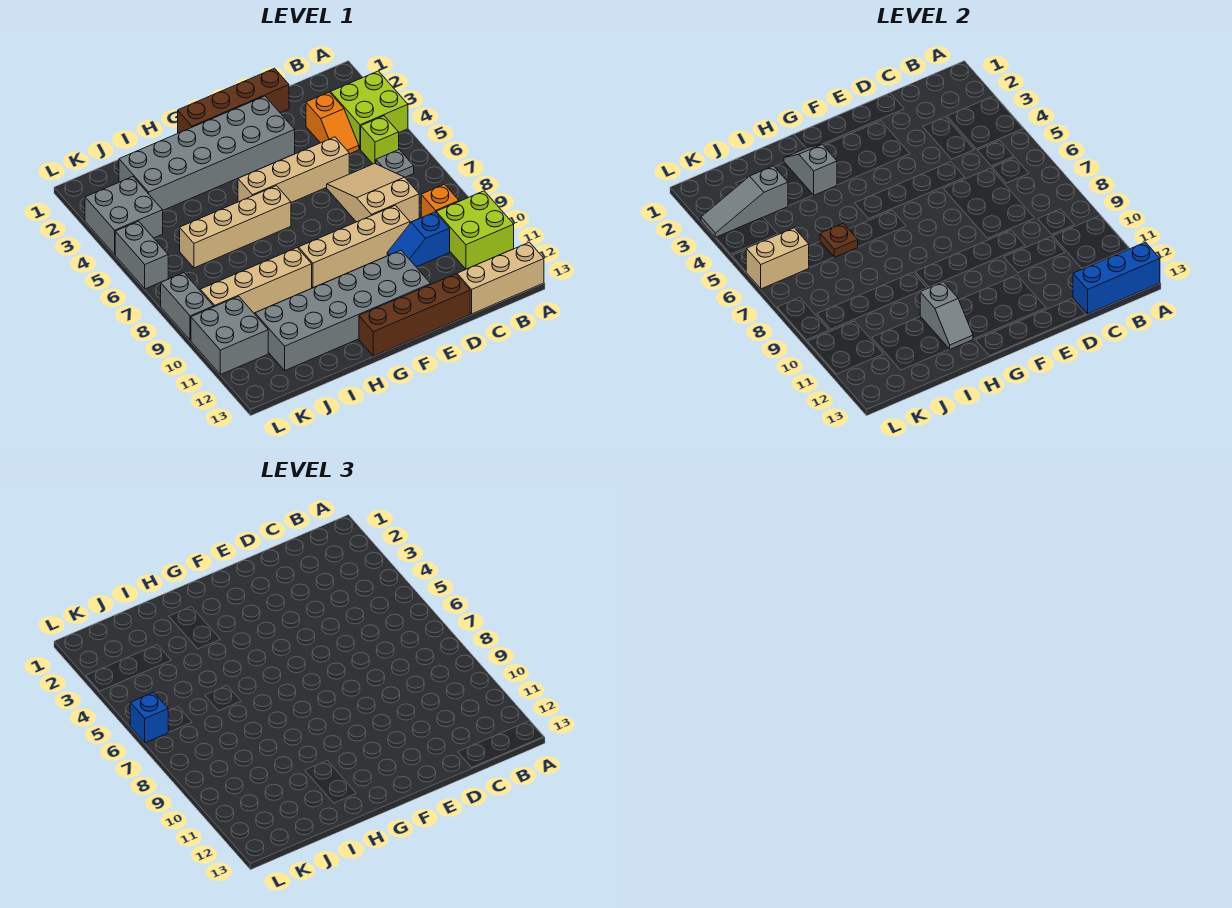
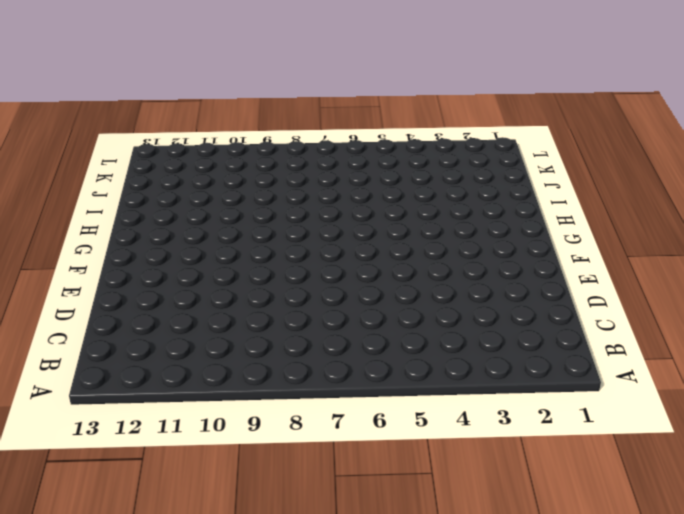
none -> lime 2x2 brick [331,71,408,149]
none -> lime 2x2 brick [436,191,514,269]
none -> tan 1x3 brick [457,242,544,314]

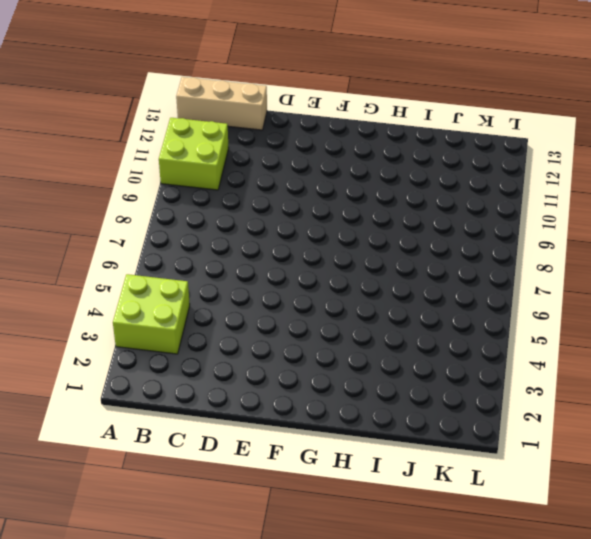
none -> lime 1x1 brick [361,116,399,164]
none -> grey 1x1 plate [376,150,414,177]
none -> orange 1x1 brick [421,184,459,218]

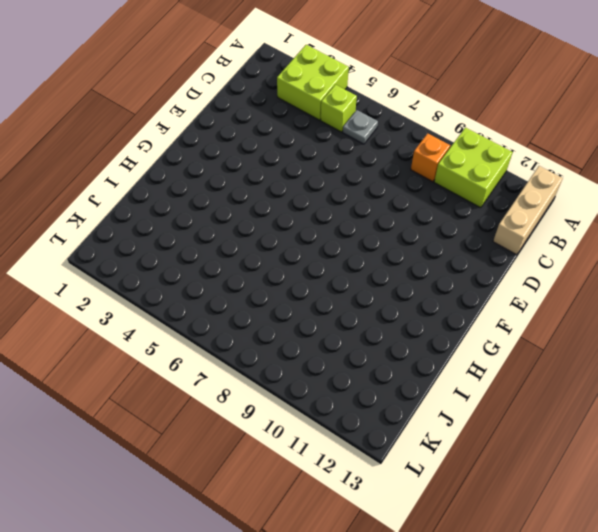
none -> orange 1x2 slope [306,92,359,154]
none -> tan 2x3 slope [327,163,419,222]
none -> blue 1x2 slope [387,212,450,267]

